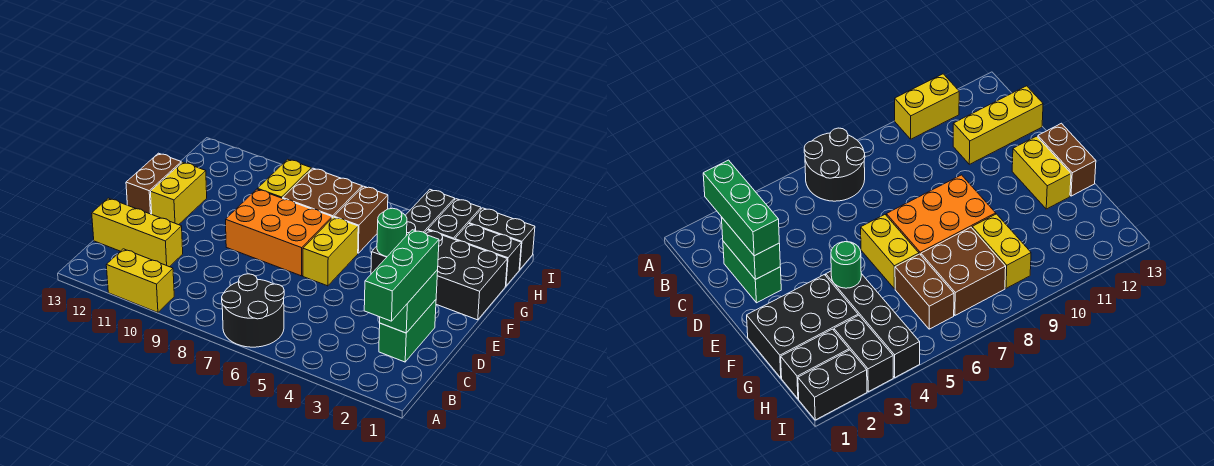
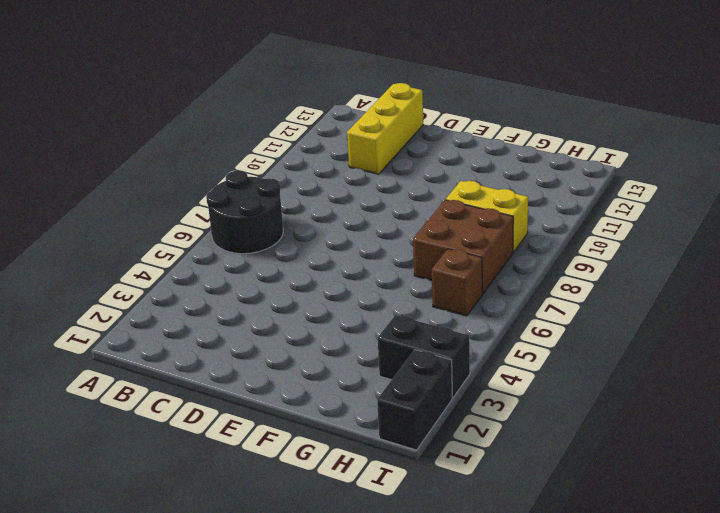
brown 1x1 brick [432,249,482,316] -> brown 1x2 brick [334,186,388,253]
none -> yellow 1x2 brick [106,249,174,313]
none -> green 1x2 brick [379,300,436,362]
none -> yellow 1x2 brick [303,217,358,286]

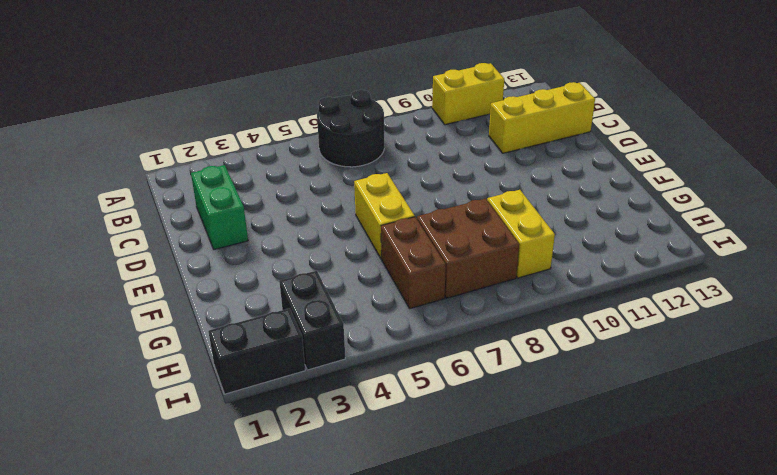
none -> orange 2x3 brick [226,189,332,276]
none -> yellow 1x2 brick [151,162,207,225]
none -> brown 1x2 brick [126,153,181,214]

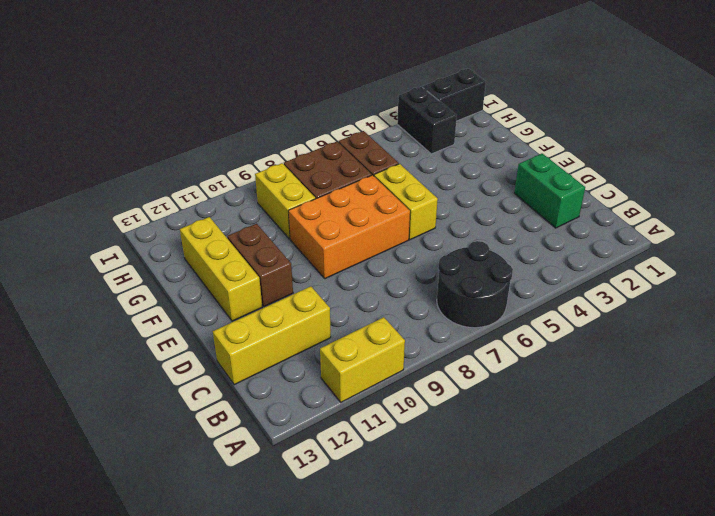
brown 1x2 brick [227,224,293,306] -> brown 1x2 brick moved to [126,153,181,214]
yellow 1x3 brick [180,217,262,321] -> yellow 1x2 brick [151,162,207,225]
none -> black 2x3 brick [425,230,507,320]
none -> black 1x4 brick [371,189,455,274]
none -> black 1x2 brick [455,224,521,286]

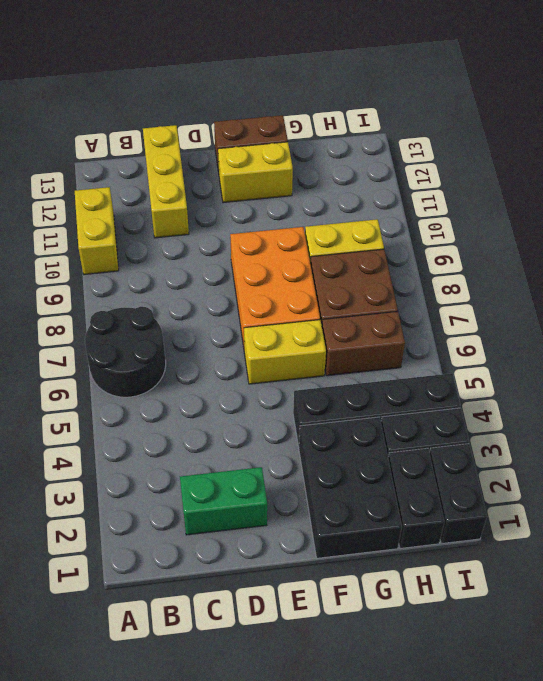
none -> green 1x2 brick [380,270,438,333]
none -> green 1x1 round brick [377,208,407,257]
none -> green 1x3 brick [364,230,439,321]

